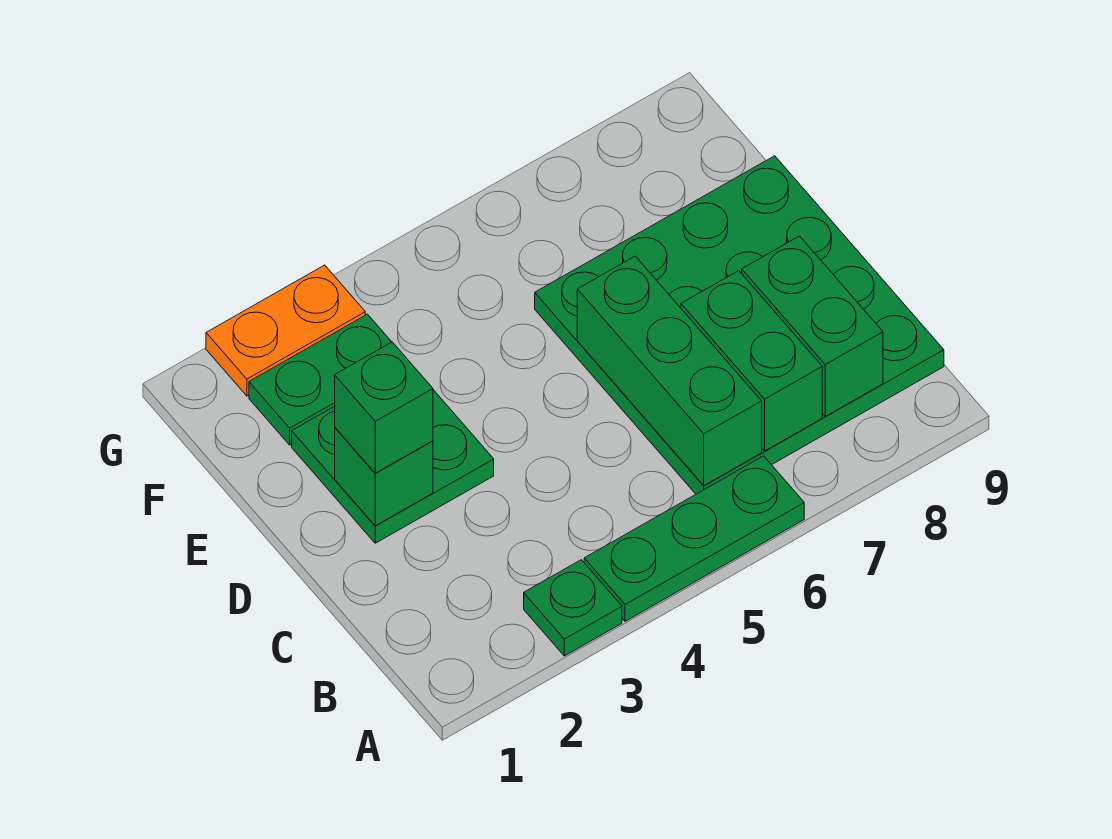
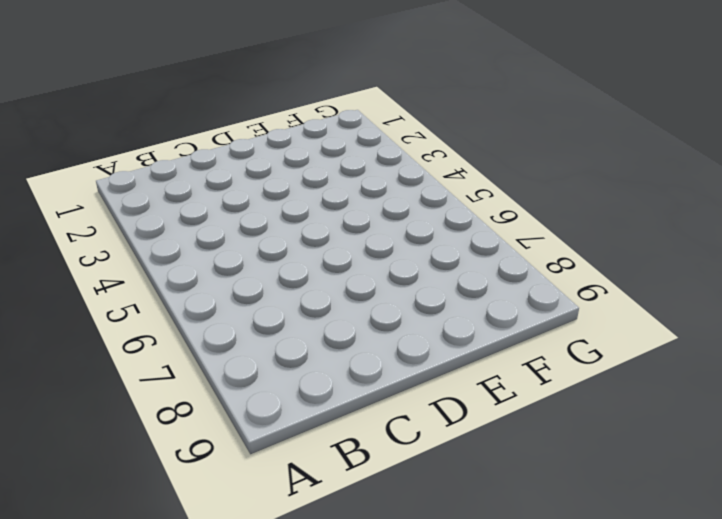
none -> green 1x1 plate [524,560,622,656]
none -> green 1x3 plate [584,456,804,621]

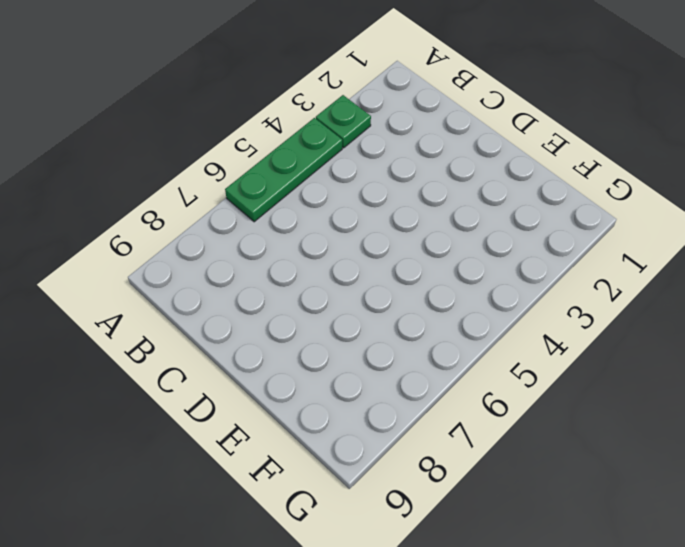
none -> green 4x4 plate [535,156,944,494]
none -> green 2x2 plate [292,390,494,543]

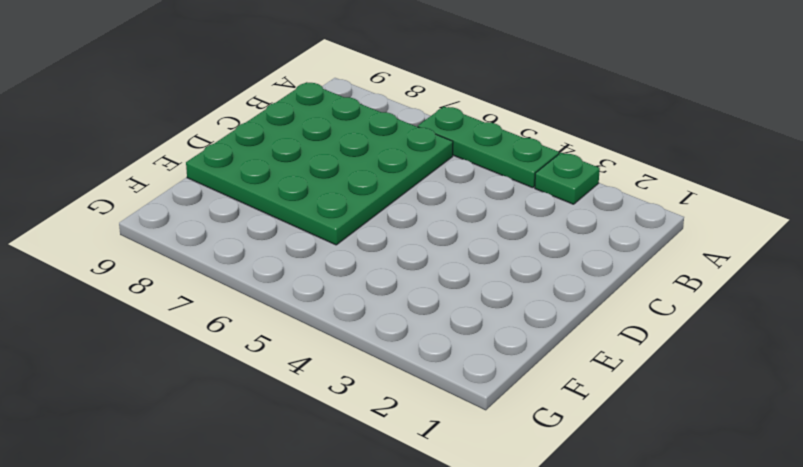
none -> green 2x2 plate [292,390,494,543]
none -> green 1x2 plate [249,314,391,445]

